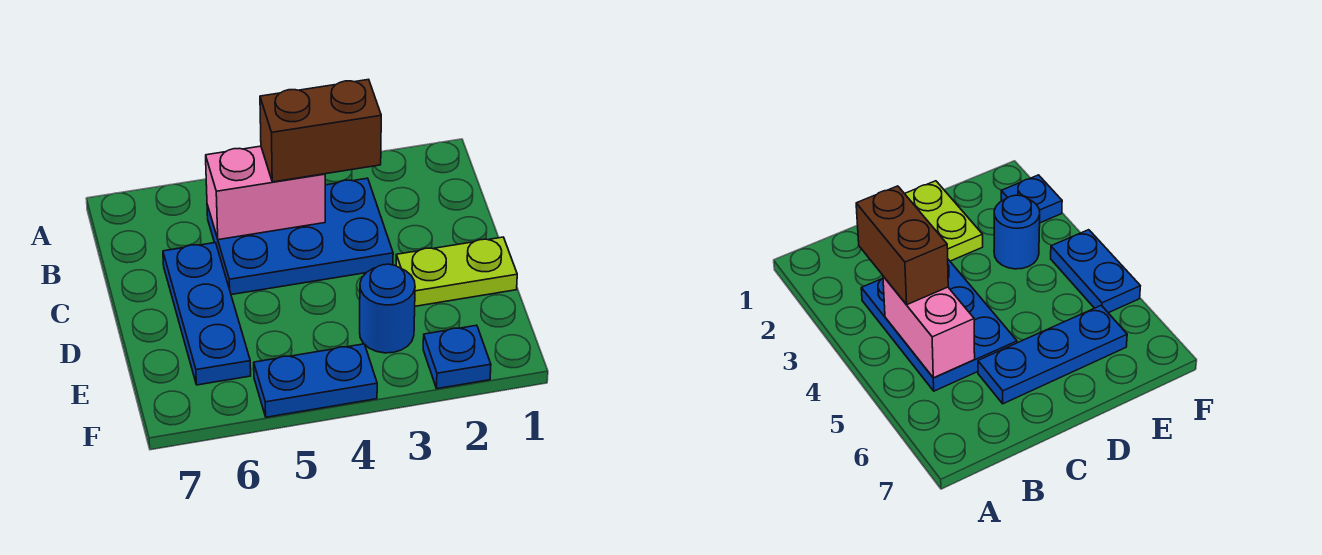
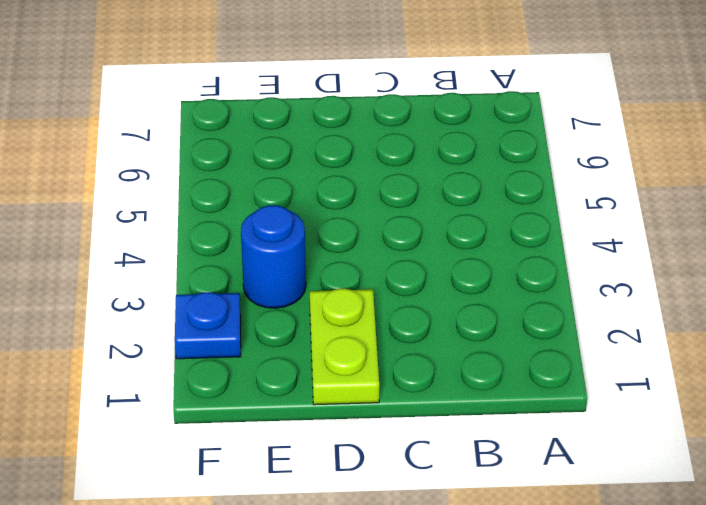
none -> blue 2x3 plate [207,178,393,295]
none -> blue 1x3 plate [163,243,251,385]

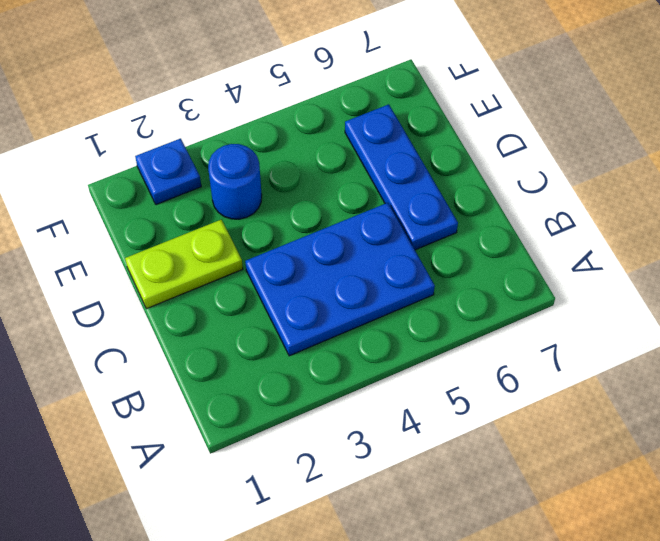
none -> blue 1x2 plate [254,344,377,417]
none -> pink 1x2 brick [206,146,325,240]

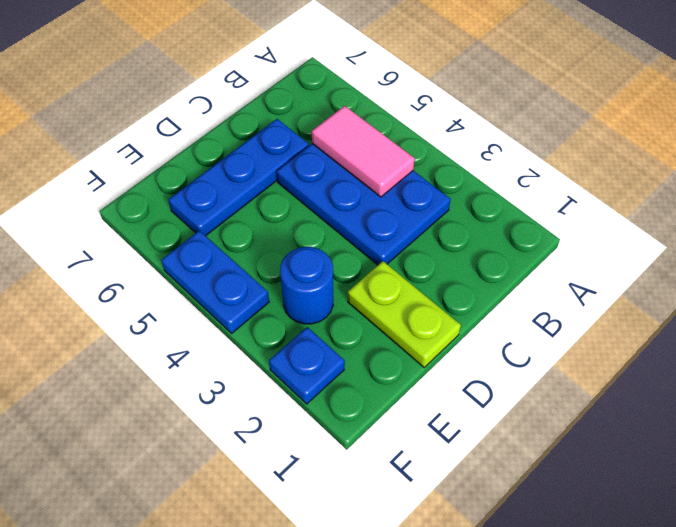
pink 1x2 tile [312,106,415,197] -> pink 1x2 brick [206,146,325,240]
none -> brown 1x2 brick [260,79,381,182]

